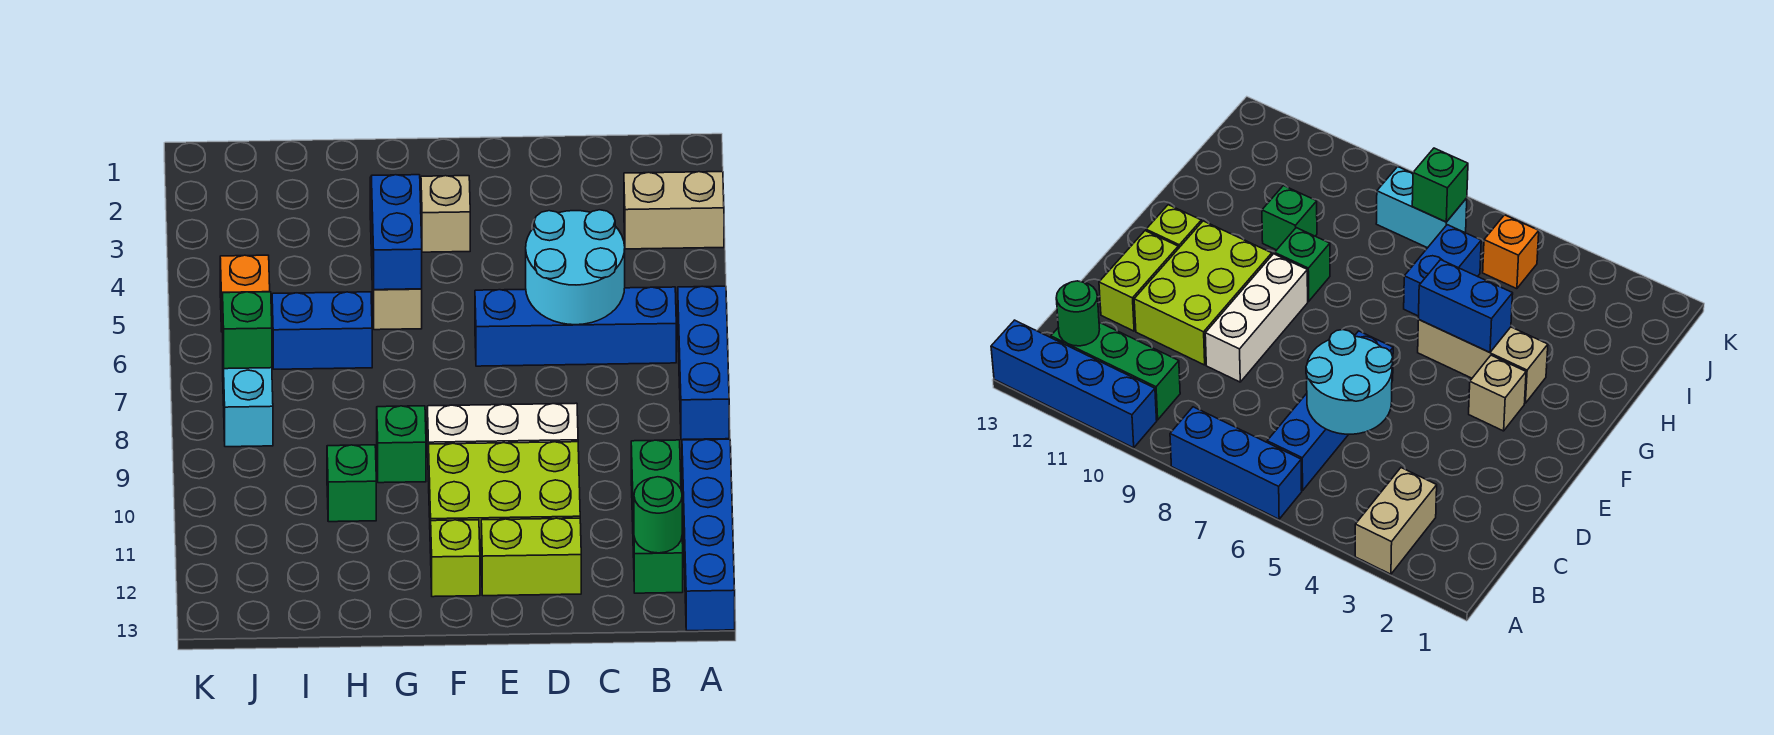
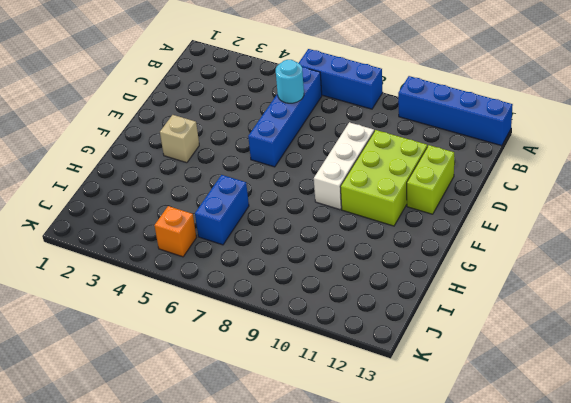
cyan 1x1 round brick [276,60,304,103] -> cyan 2x2 round brick [526,210,625,325]
none -> tan 1x2 brick [624,172,724,249]
none -> green 1x3 brick [631,440,683,593]
none -> lime 1x1 brick [431,520,480,597]

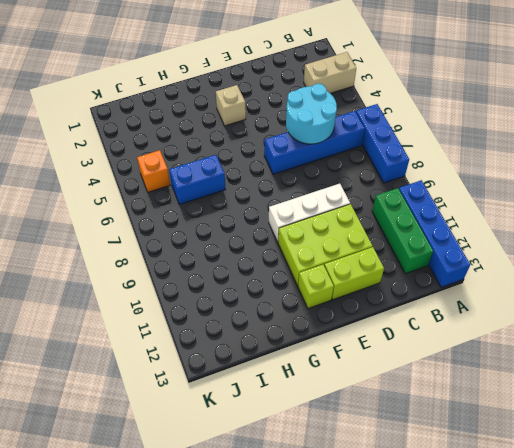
none -> tan 1x3 brick [370,177,422,330]
none -> green 1x1 brick [377,406,426,483]
none -> green 1x1 brick [327,445,376,522]

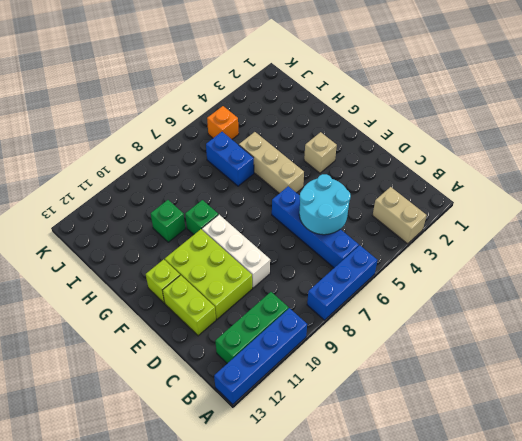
tan 1x3 brick [239,132,304,193] -> tan 1x3 brick turned to [370,177,422,330]
none -> cyan 1x2 brick [223,366,273,447]
none -> green 1x1 round brick [634,477,682,553]
none -> blue 1x2 brick [371,175,422,290]

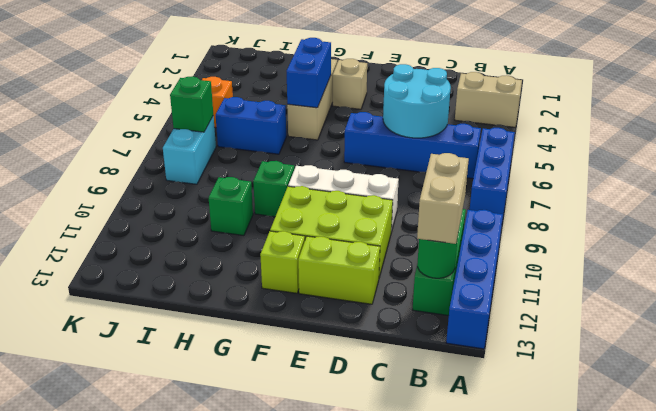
tan 1x2 brick [417,153,469,244] -> none

